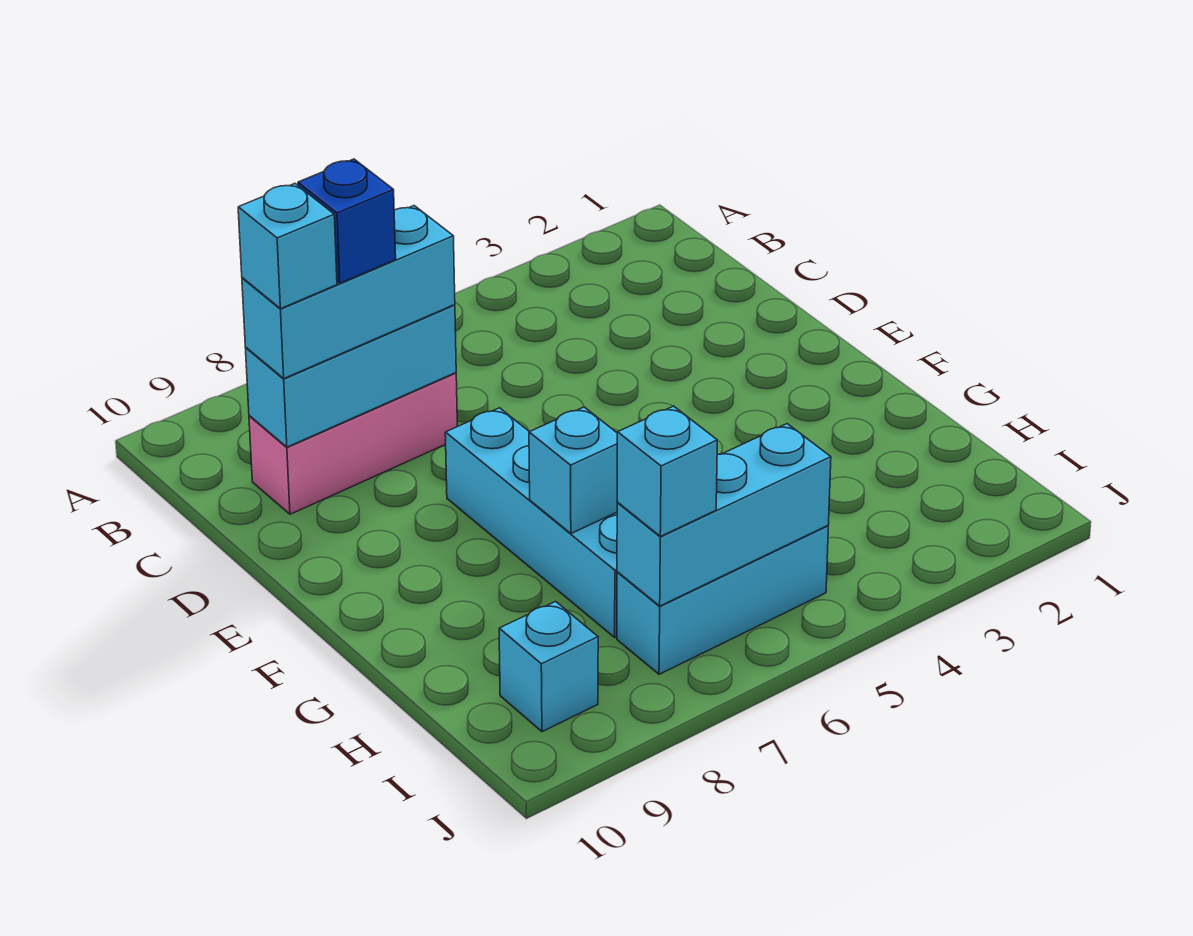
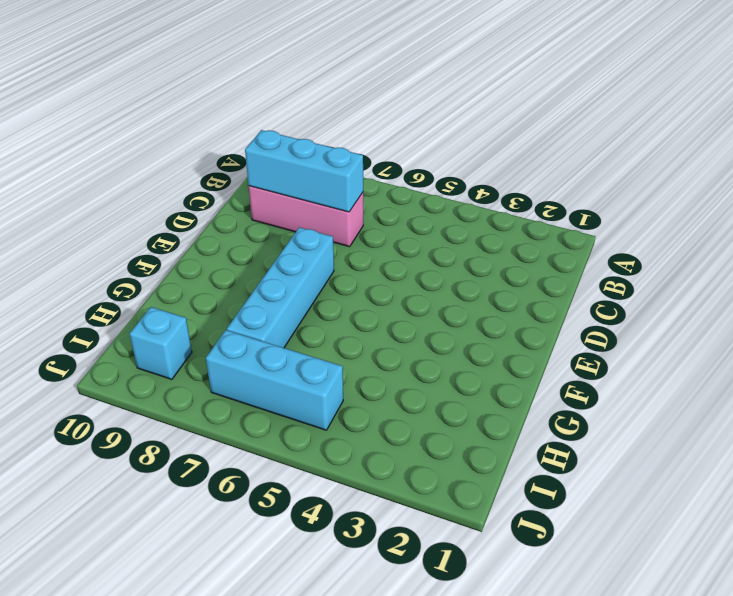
none -> cyan 1x1 brick [529,407,618,534]
none -> cyan 1x3 brick [617,424,831,606]

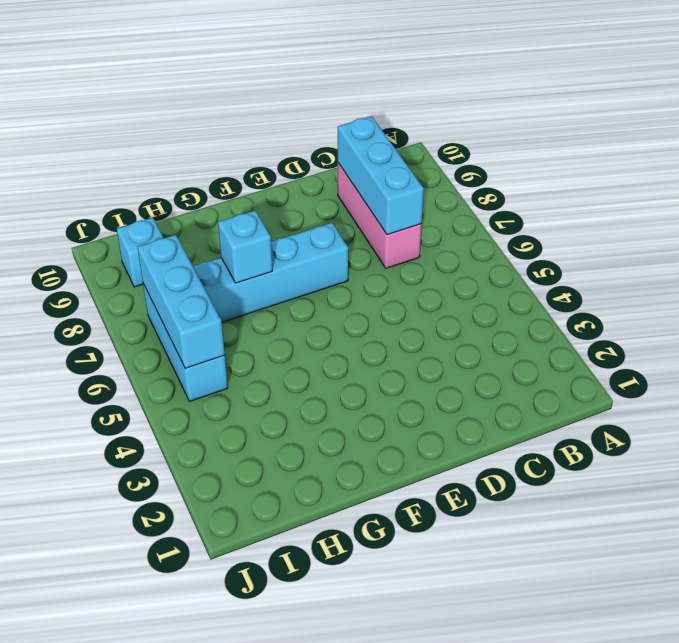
none -> cyan 1x3 brick [242,206,455,378]
none -> cyan 1x1 brick [617,406,717,536]

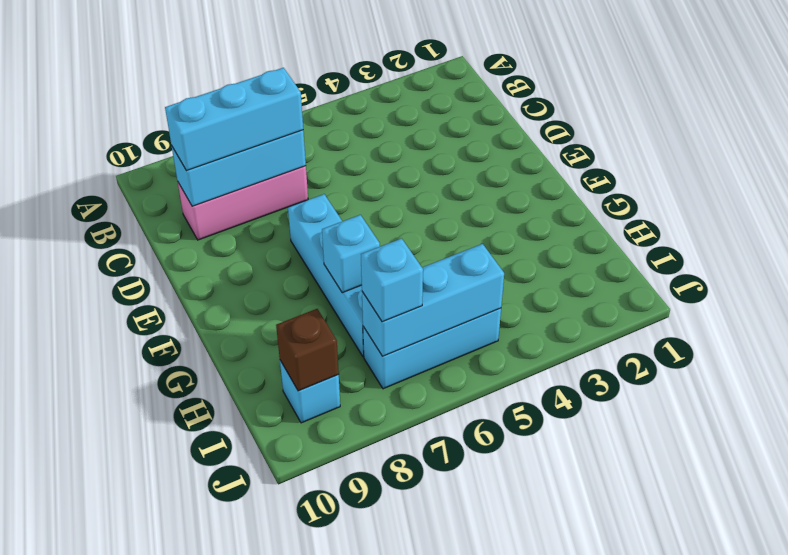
brown 1x1 brick [276,309,339,391] -> none
none -> blue 1x1 brick [298,159,396,283]
none -> cyan 1x1 brick [238,184,337,309]

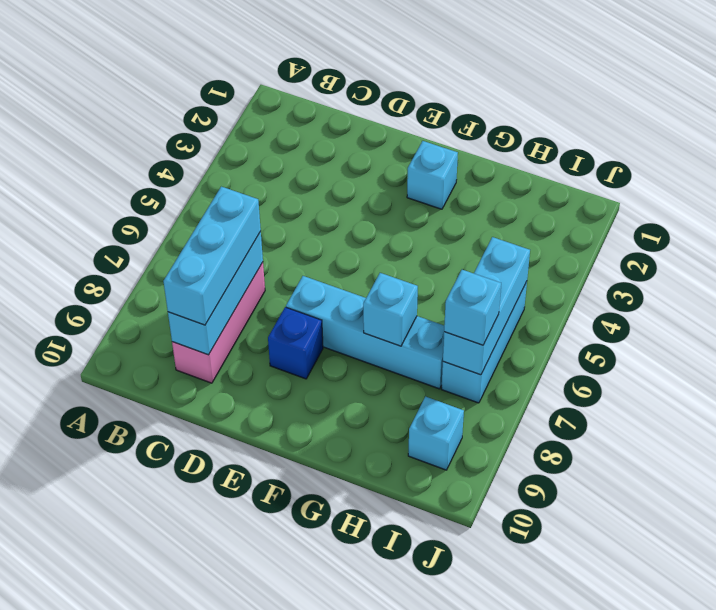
blue 1x1 brick [268,307,323,379] -> blue 1x1 brick moved to [298,159,396,283]
cyan 1x1 brick [407,141,458,209] -> cyan 1x1 brick moved to [238,184,337,309]

